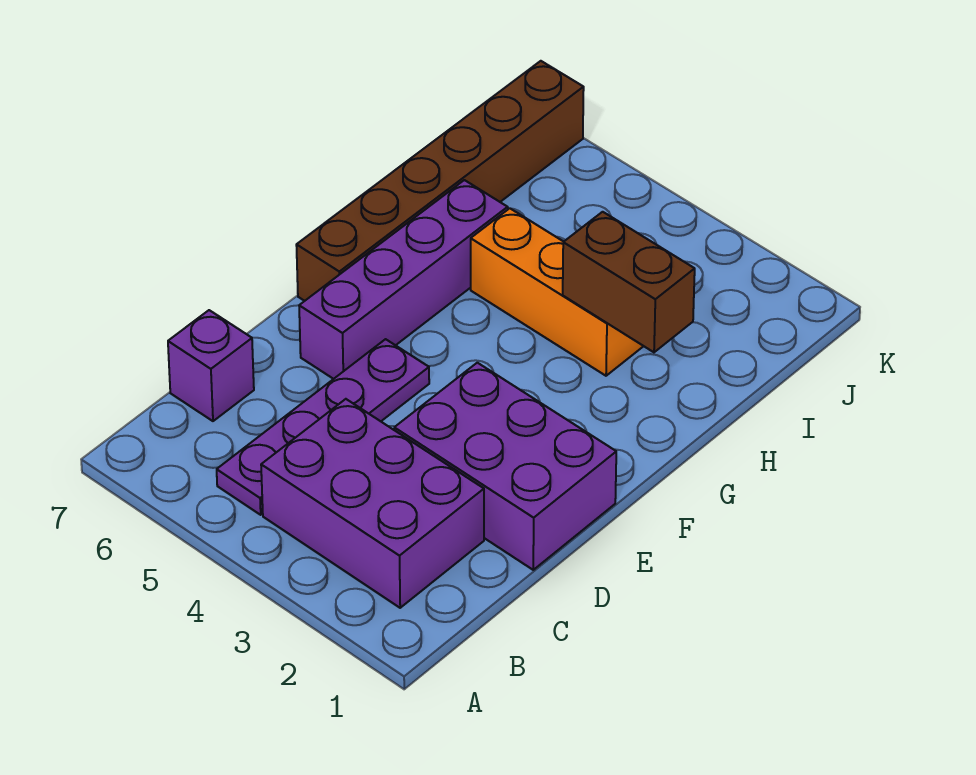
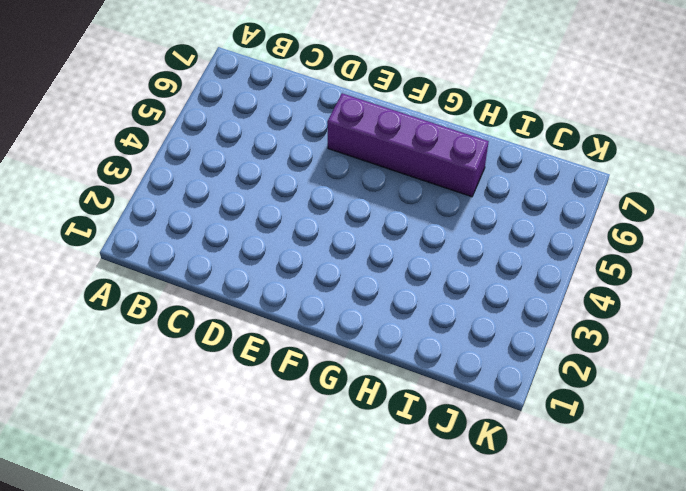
none -> purple 2x3 brick [261,399,484,608]
none -> purple 1x4 plate [217,339,429,515]

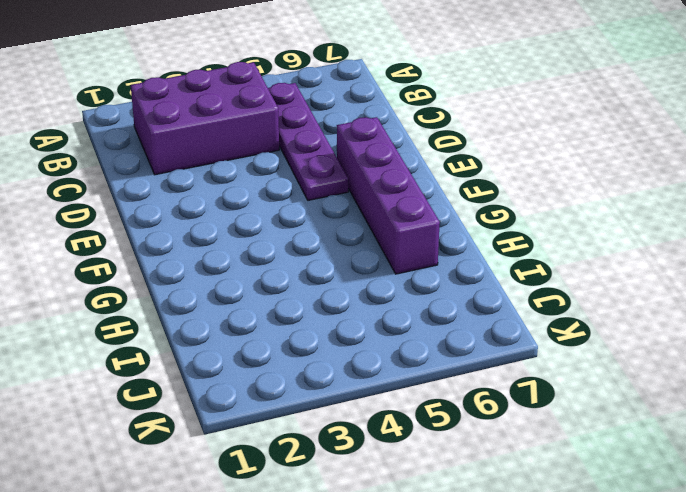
none -> purple 1x1 brick [168,310,254,421]
none -> purple 2x3 brick [394,363,616,570]

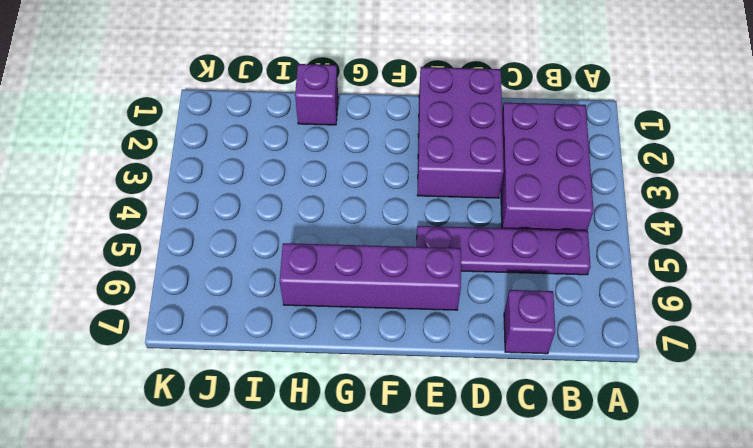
purple 1x1 brick [295,64,338,125] -> none
none -> brown 1x6 brick [296,61,584,301]
none -> orange 1x3 brick [471,208,643,376]

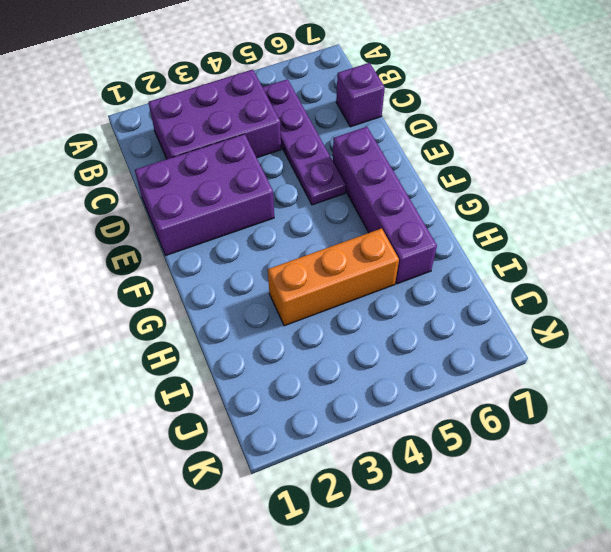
none -> brown 1x6 brick [296,61,584,301]
none -> brown 1x2 brick [563,212,695,352]

